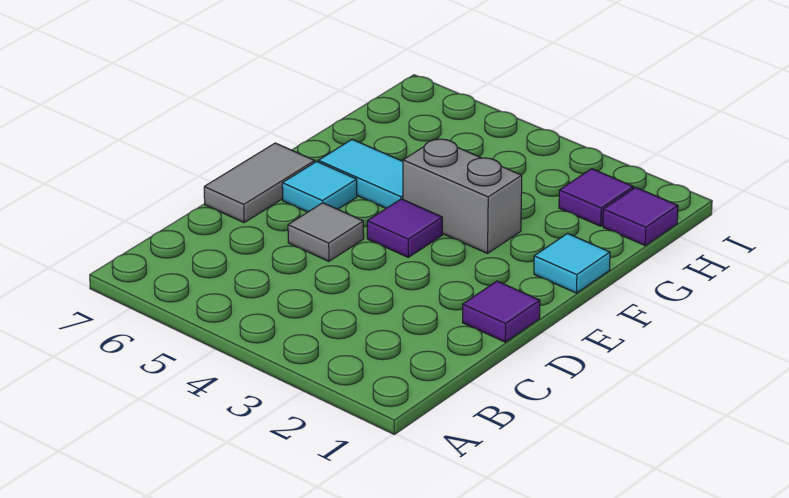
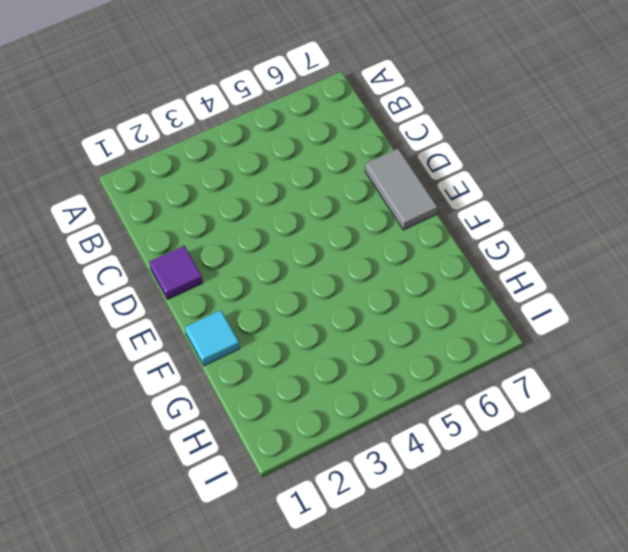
none -> grey 1x1 tile [288,203,364,261]
none -> purple 1x1 tile [367,199,442,257]

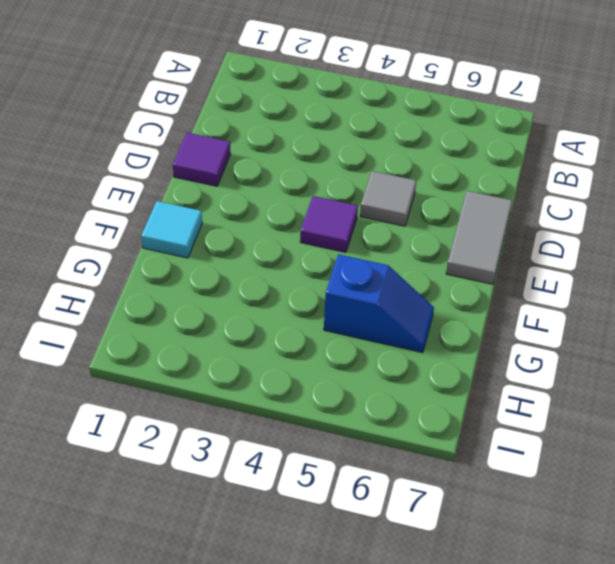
blue 1x2 slope [324,254,434,353] -> none
none -> cyan 1x1 tile [282,161,357,212]
none -> grey 1x2 brick [403,139,522,253]

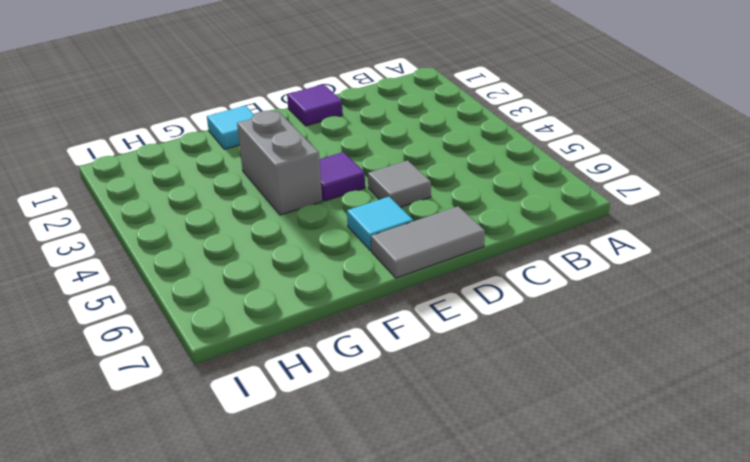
none -> cyan 1x2 tile [318,139,403,208]
none -> purple 1x1 tile [603,187,678,245]

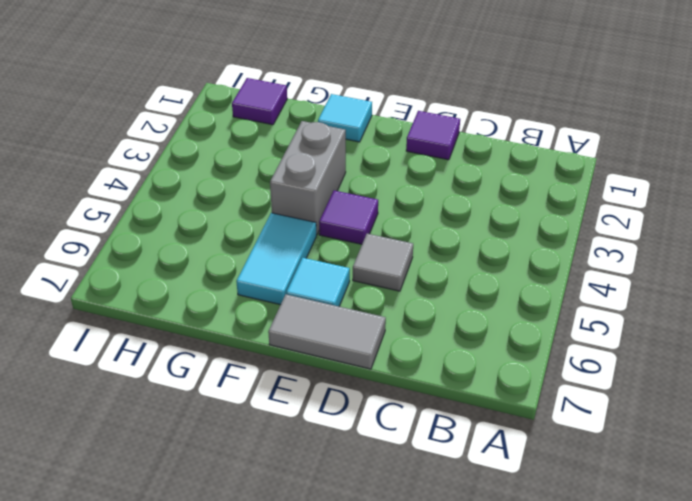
none -> purple 1x1 tile [559,169,633,226]

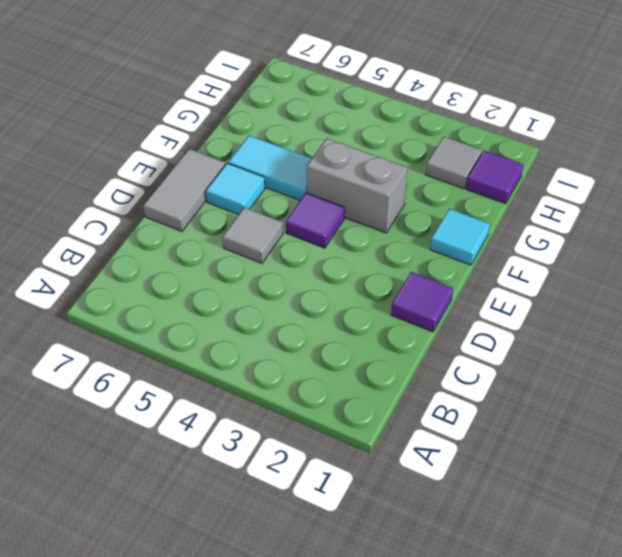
grey 1x1 tile [426,137,482,189] -> purple 1x1 tile [559,169,633,226]

